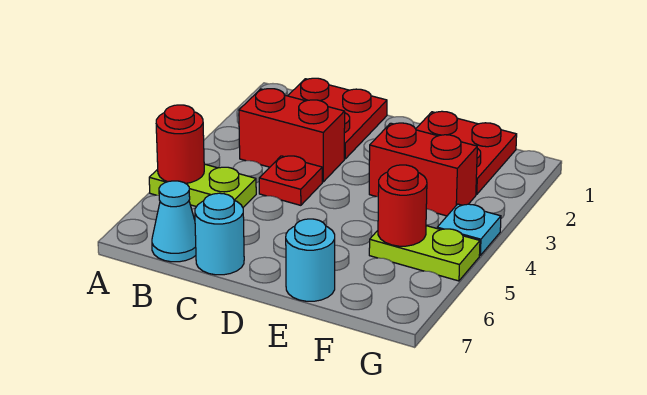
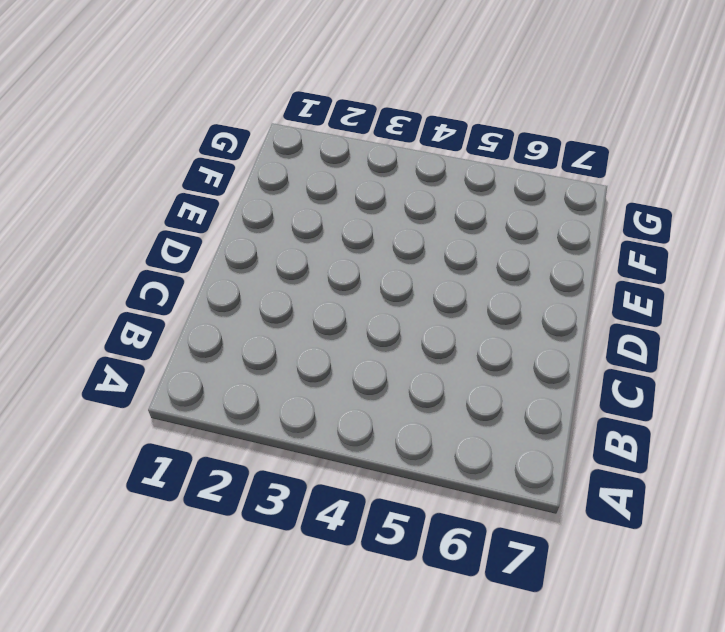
none -> lime 1x2 plate [149,164,256,207]
none -> red 2x2 plate [288,78,387,159]
none -> red 1x2 brick [239,89,345,182]

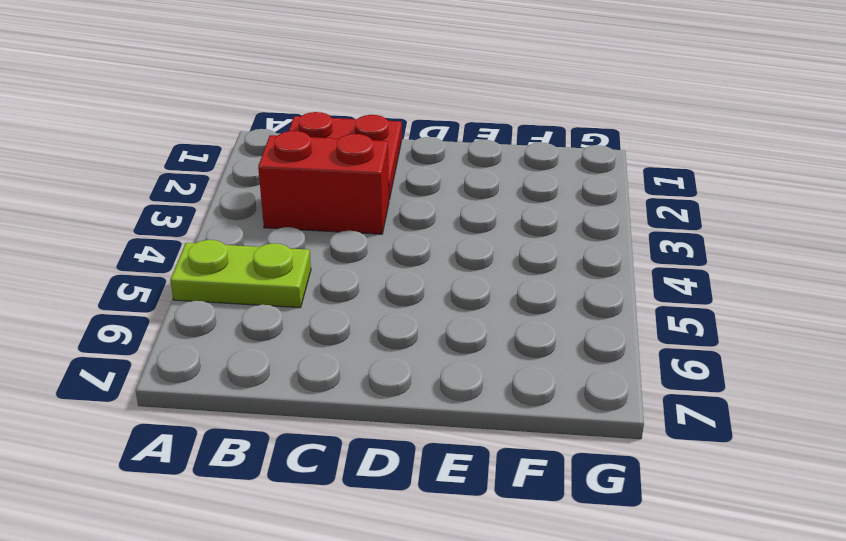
none -> cyan 1x1 cone [152,181,196,262]
none -> red 1x1 plate [259,156,322,205]
none -> cyan 1x1 round brick [195,193,244,275]

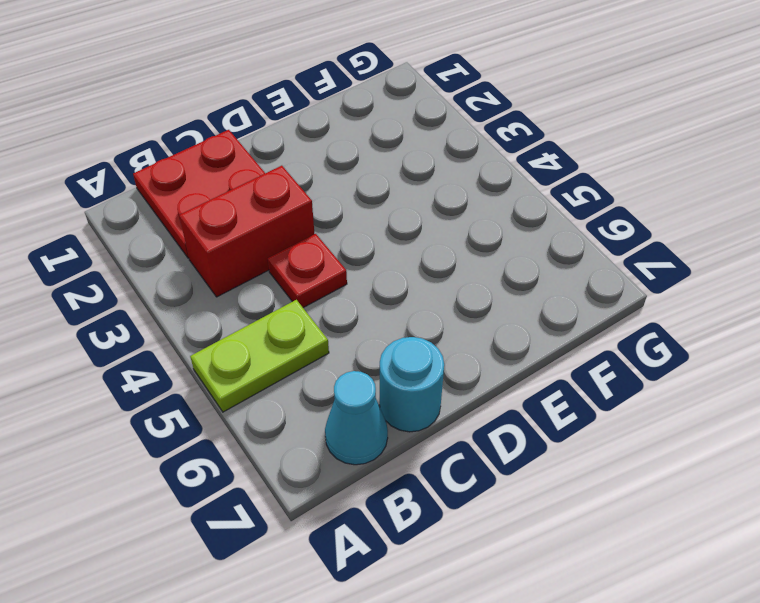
none -> red 2x2 plate [416,111,517,194]
none -> red 1x2 brick [369,123,477,216]
none -> cyan 1x1 round brick [286,219,335,301]

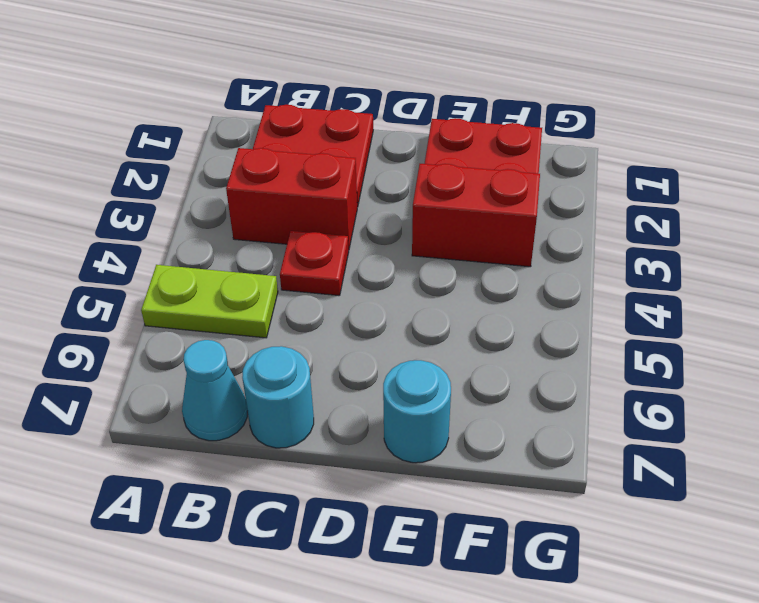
none -> lime 1x2 plate [369,226,480,281]
none -> cyan 1x1 plate [437,204,501,255]
none -> red 1x1 round brick [156,105,204,183]

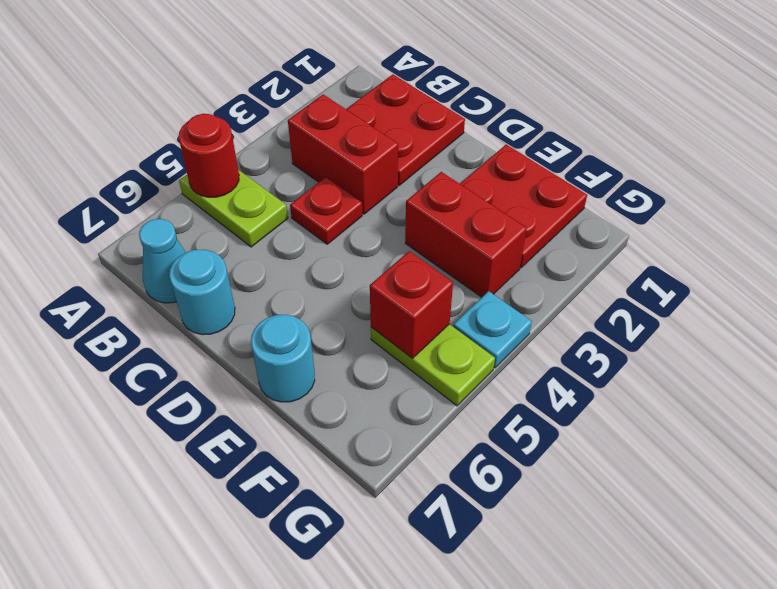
red 1x1 brick [370,251,453,358] -> red 1x1 round brick [378,165,427,246]

